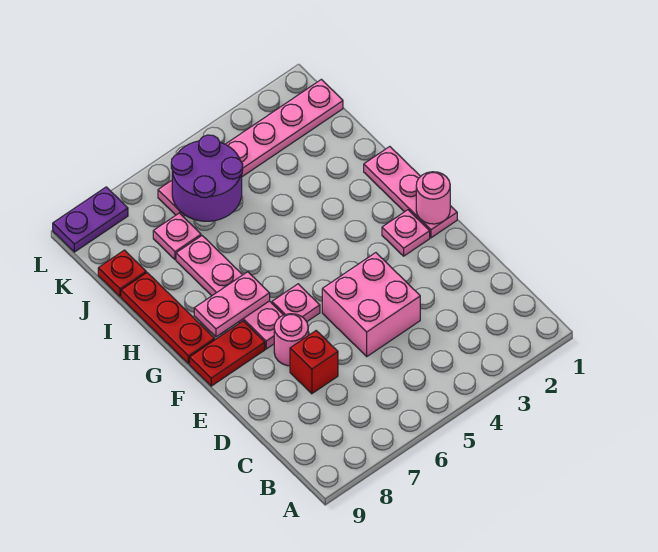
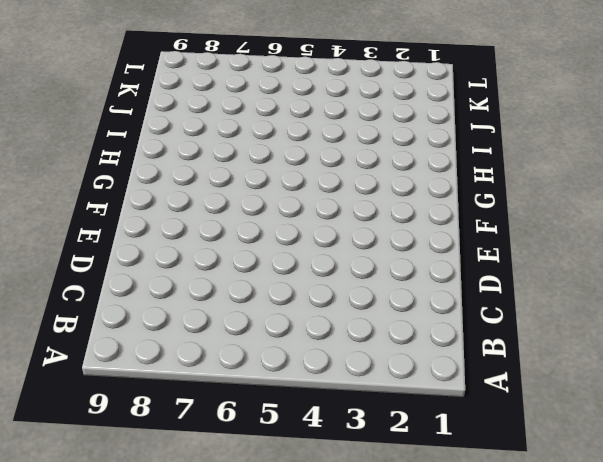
none -> pink 2x2 brick [322,253,420,356]
none -> red 1x1 brick [290,331,338,394]
none -> pink 1x1 round brick [274,314,308,366]

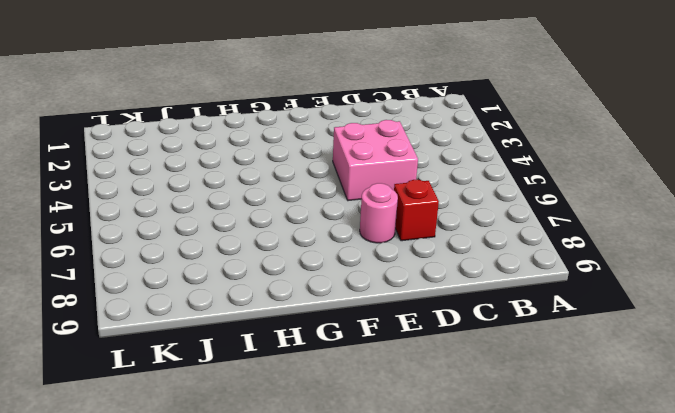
none -> pink 1x3 plate [364,147,457,238]
none -> pink 1x1 plate [382,210,430,256]
none -> pink 1x1 plate [272,284,320,322]

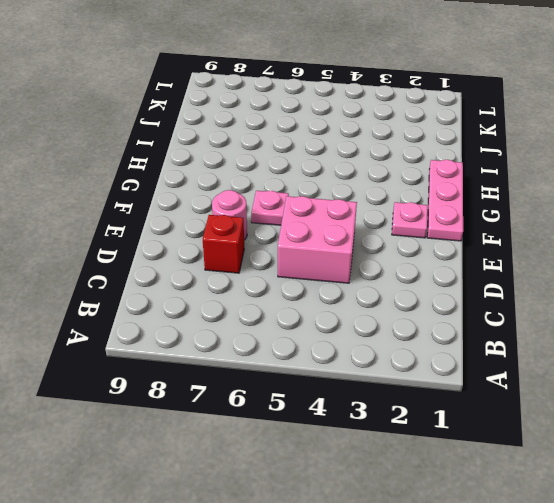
none -> pink 1x4 plate [176,236,283,349]
none -> red 1x2 plate [190,321,265,386]
none -> red 1x3 plate [121,273,215,364]

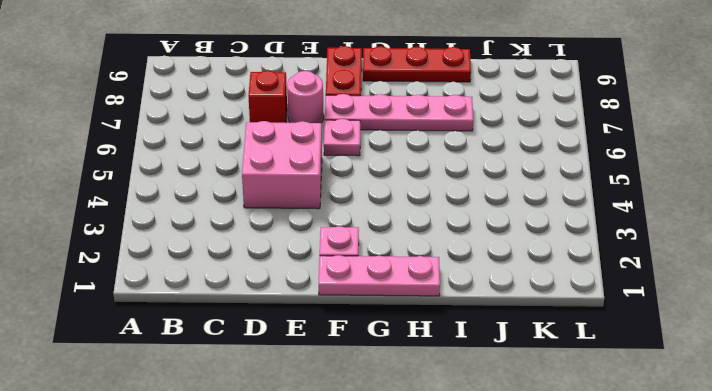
none -> pink 1x1 plate [153,213,201,260]
none -> red 1x1 plate [98,250,146,297]
none -> pink 1x6 plate [158,79,343,216]

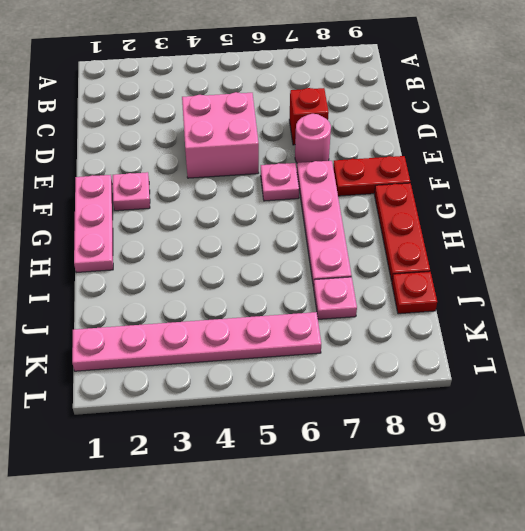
none -> purple 1x2 plate [53,187,128,252]
none -> pink 1x1 round brick [416,172,450,224]
none -> pink 1x2 plate [194,272,270,337]

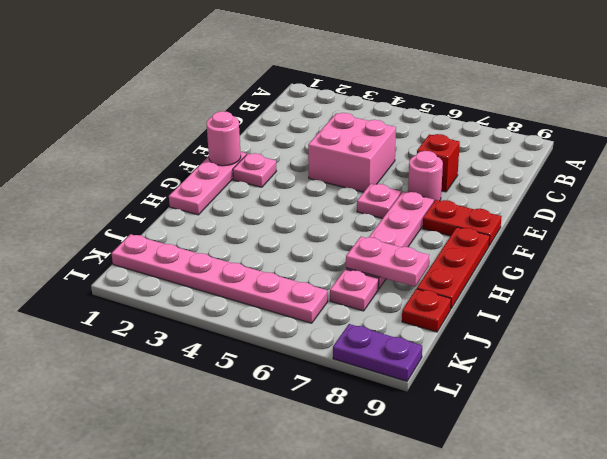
pink 1x2 plate [346,237,429,287] -> pink 1x2 plate moved to [194,272,270,337]
none -> purple 2x2 round brick [171,135,243,221]

